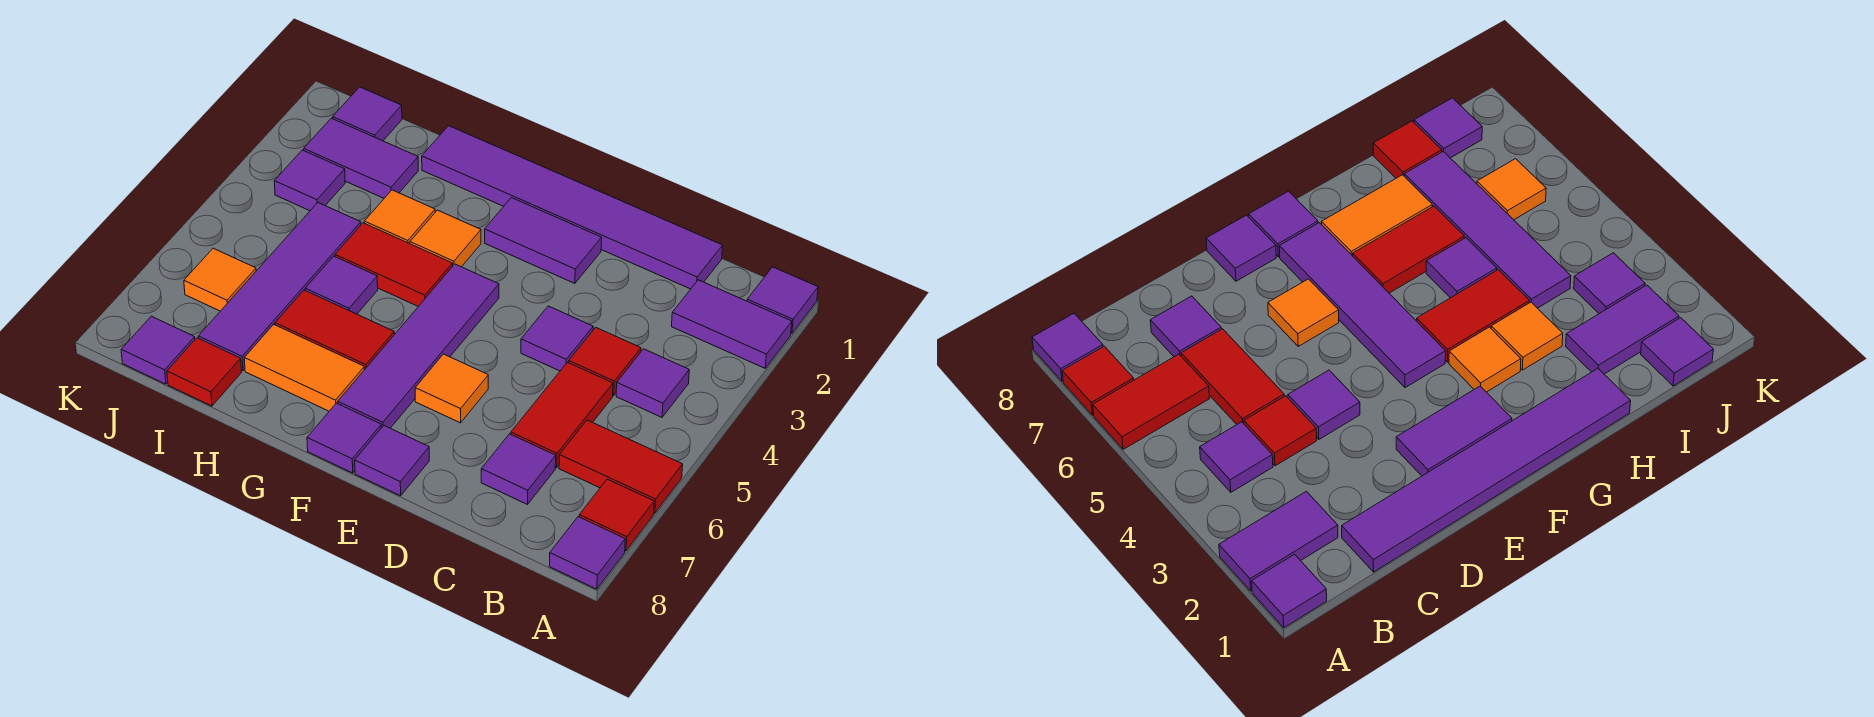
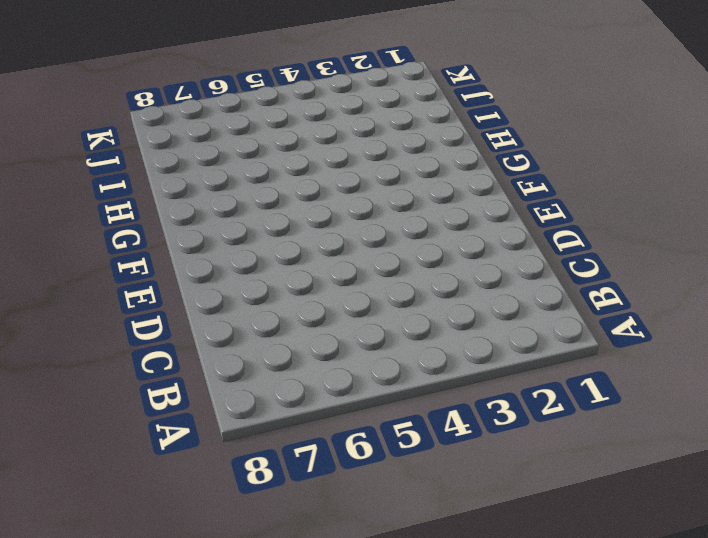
none -> purple 1x1 tile [747,267,818,334]
none -> purple 1x2 tile [672,280,792,368]
none -> red 1x2 tile [559,420,683,513]

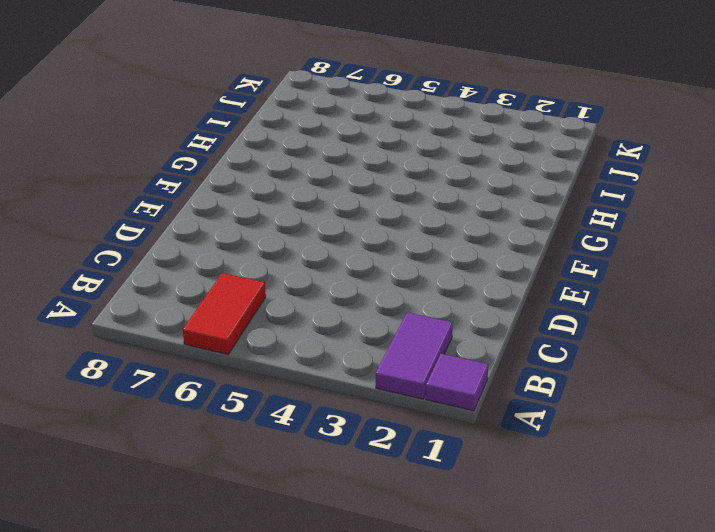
none -> red 1x1 tile [579,479,654,551]
none -> purple 1x1 tile [549,517,625,589]
none -> purple 1x1 tile [616,349,689,417]

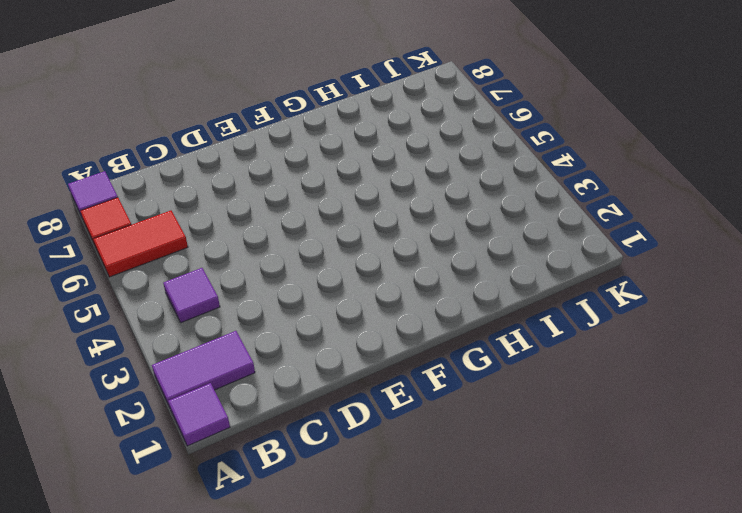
none -> purple 1x6 tile [422,126,723,289]
none -> red 1x1 tile [569,327,641,396]
none -> red 1x2 tile [511,362,613,468]

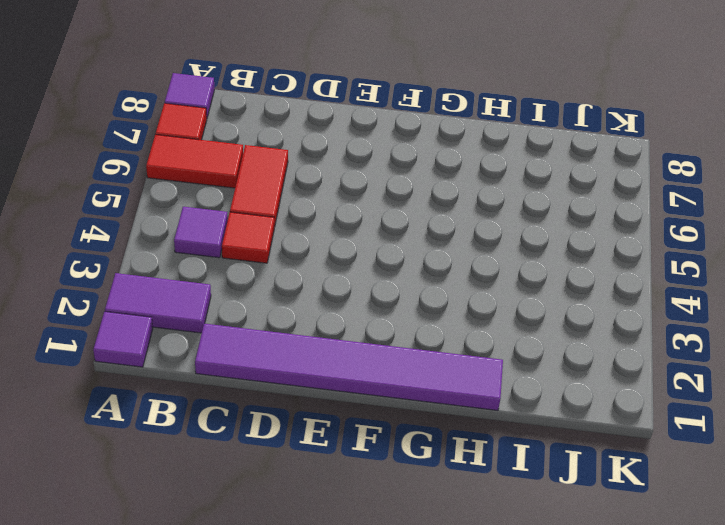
none -> purple 1x1 tile [481,434,556,505]
none -> purple 1x1 tile [521,306,593,371]
none -> purple 1x2 tile [485,198,602,283]

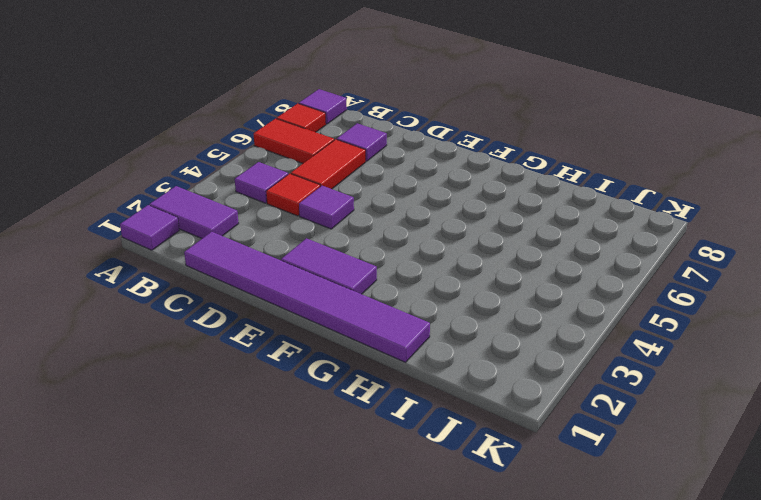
none -> orange 1x1 tile [415,354,488,423]
none -> purple 1x1 tile [355,426,429,496]
none -> purple 1x4 tile [338,264,499,428]

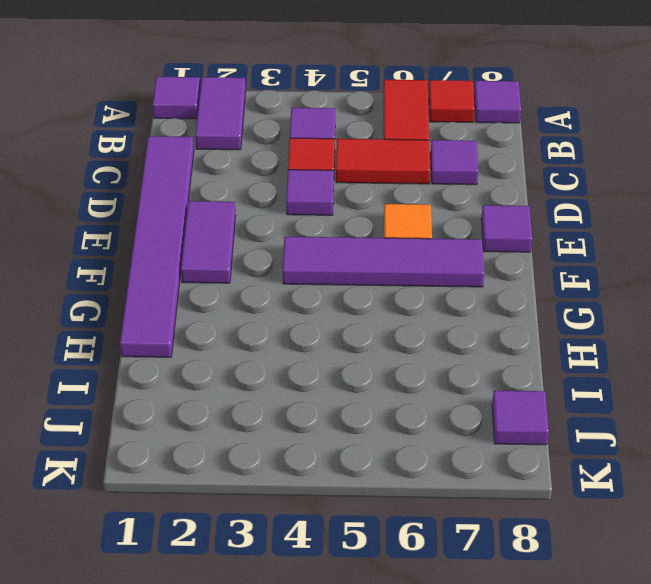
none -> purple 1x1 tile [307,403,382,473]
none -> orange 1x1 tile [410,210,481,267]
none -> red 1x2 tile [335,223,453,306]

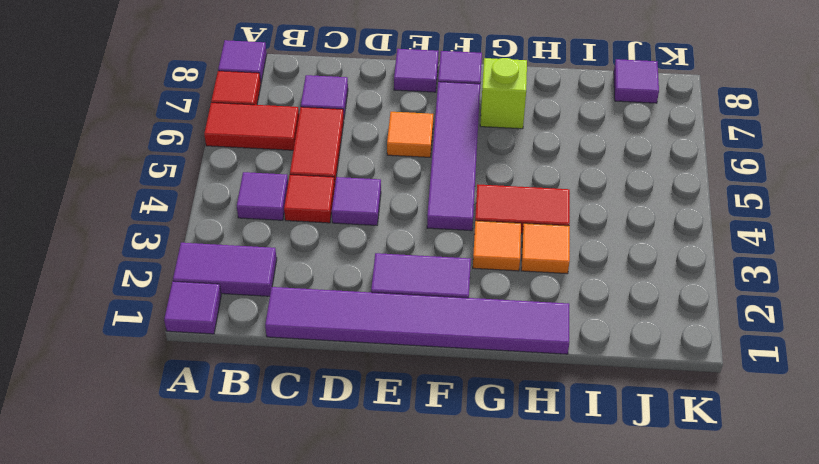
lime 1x1 brick [480,58,527,129] -> orange 1x2 tile [244,324,364,411]
none -> red 1x2 tile [275,290,394,370]
none -> purple 1x1 tile [305,256,378,314]
none -> purple 1x2 tile [304,118,418,198]

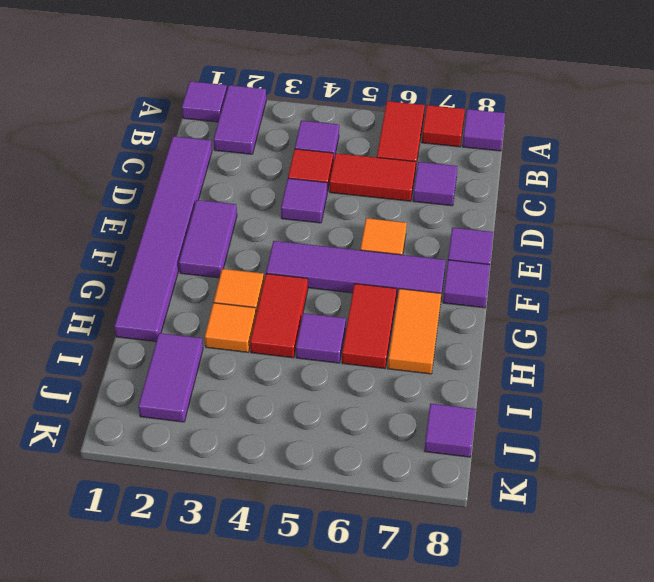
none -> purple 1x4 tile [198,203,361,371]
none -> red 1x1 tile [167,338,242,406]
none -> purple 1x1 tile [333,87,402,141]

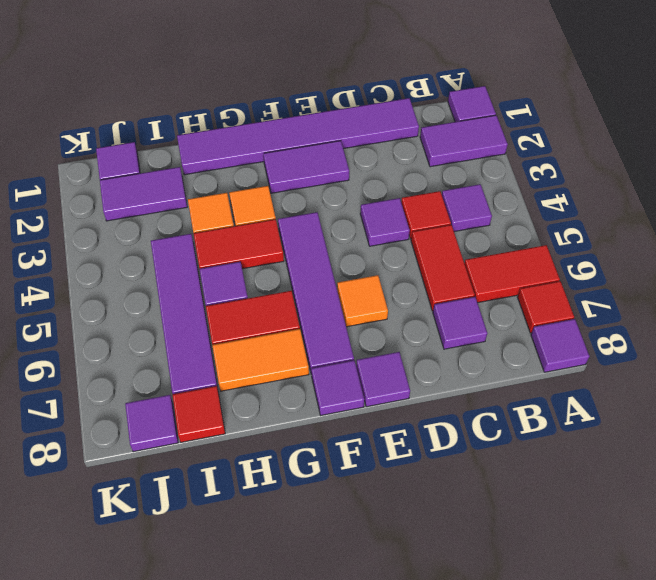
none -> purple 1x1 tile [274,150,345,211]
none -> orange 1x1 tile [184,248,256,311]

